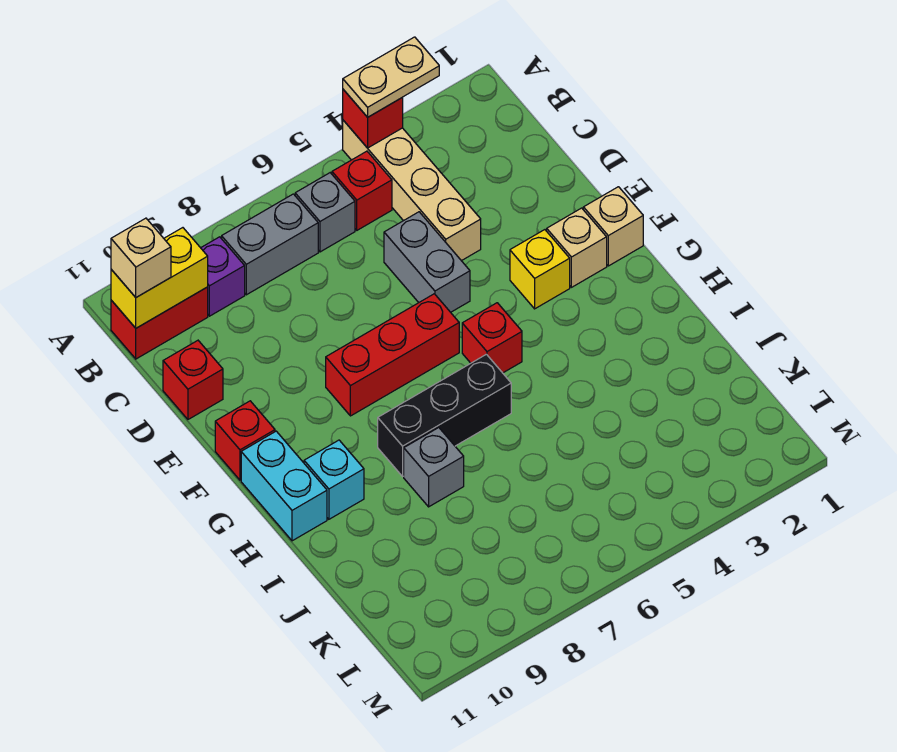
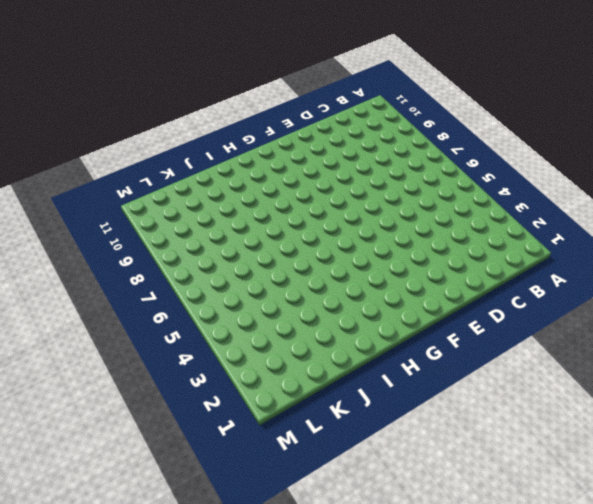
none -> tan 1x4 brick [343,120,481,261]
none -> red 1x1 brick [332,151,392,230]
none -> grey 1x1 brick [295,173,355,252]

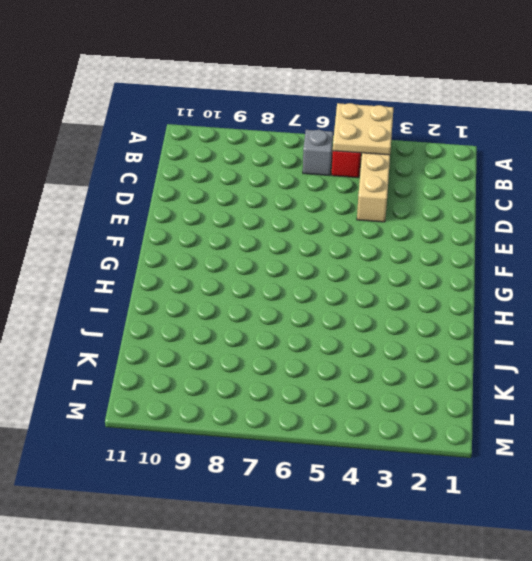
tan 2x2 plate [333,103,393,155] -> red 1x1 brick [343,89,403,148]
none -> grey 1x2 brick [222,194,318,295]
none -> purple 1x1 brick [201,237,245,316]
none -> red 1x2 brick [111,287,208,359]

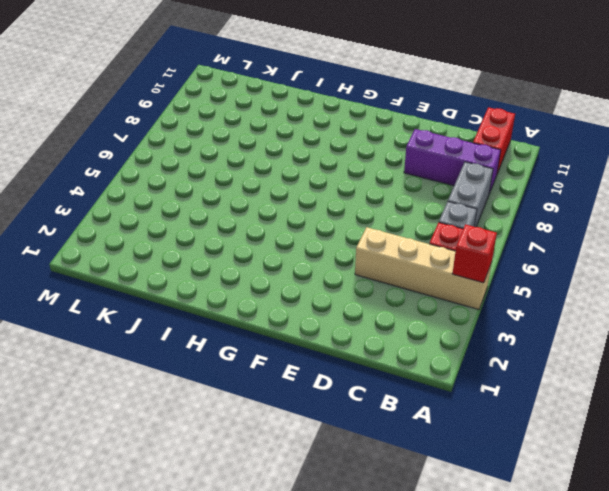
purple 1x3 brick [404,129,501,193] -> purple 1x1 brick [201,237,245,316]
none -> grey 1x2 brick [384,212,470,312]
none -> red 1x1 brick [163,341,223,419]
none -> tan 1x1 brick [583,187,643,266]

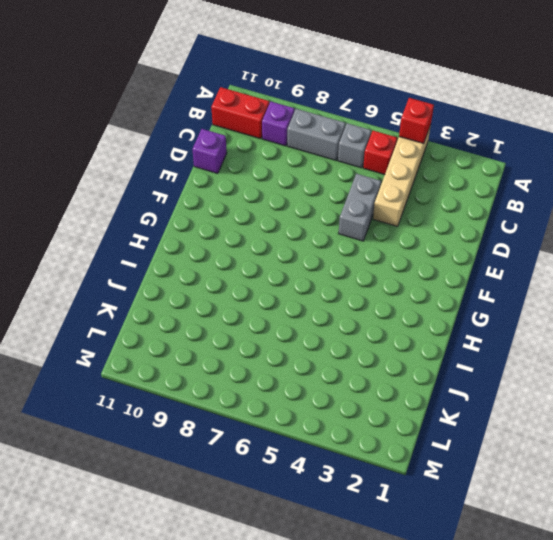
purple 1x1 brick [192,129,227,174] -> red 1x1 brick [163,341,223,419]
none -> tan 1x1 brick [583,187,643,266]
none -> tan 1x1 brick [547,208,607,287]
none -> yellow 1x1 brick [510,230,570,309]

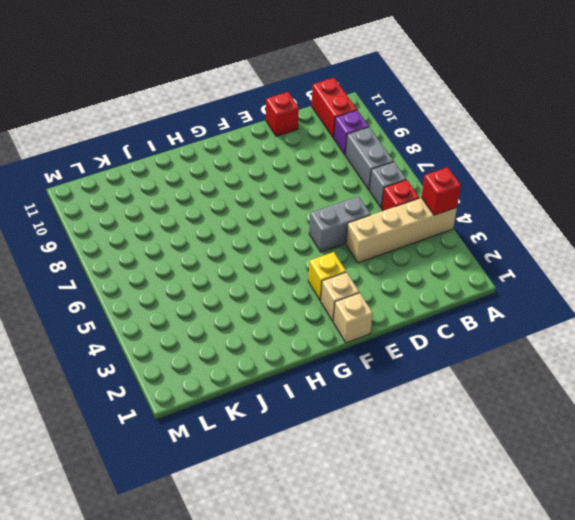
none -> red 1x3 brick [326,294,459,416]
none -> red 1x1 brick [215,401,275,480]
none -> red 1x1 brick [462,303,522,373]

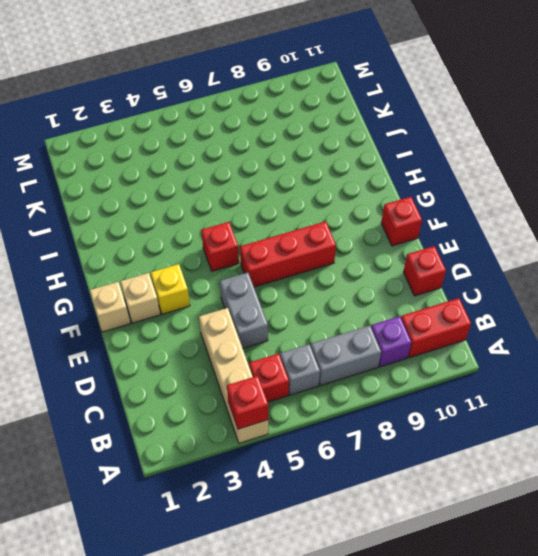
none -> cyan 1x2 brick [241,431,327,541]
none -> black 1x3 brick [378,354,511,476]
none -> cyan 1x1 brick [304,440,364,519]

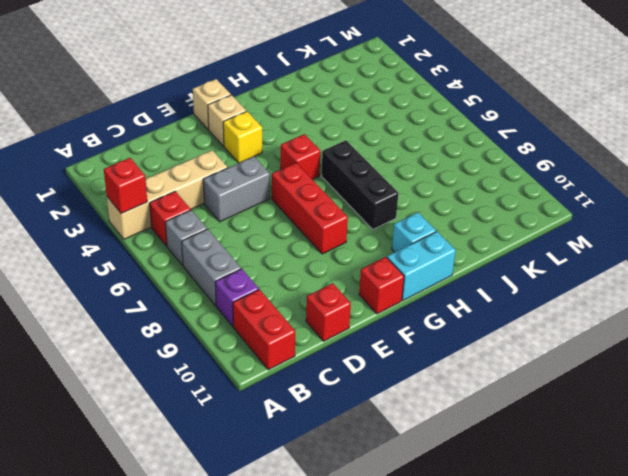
none -> grey 1x1 brick [404,428,464,507]
none -> yellow 1x2 brick [111,228,208,328]
none -> tan 1x2 plate [343,37,439,117]

